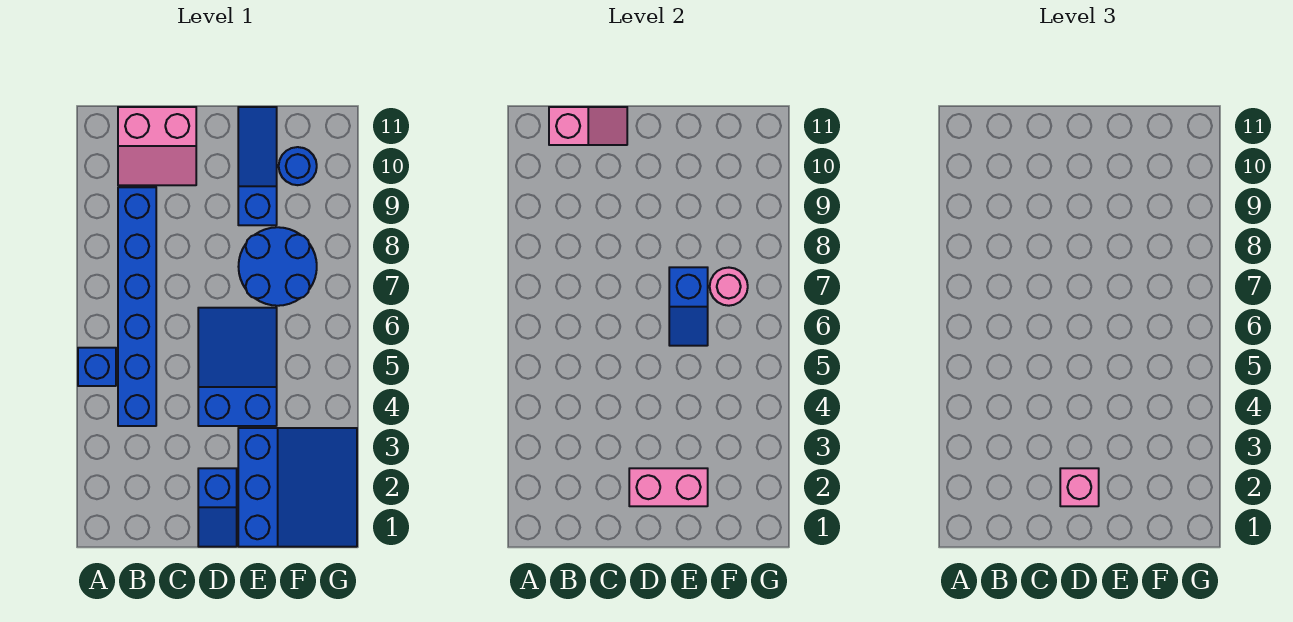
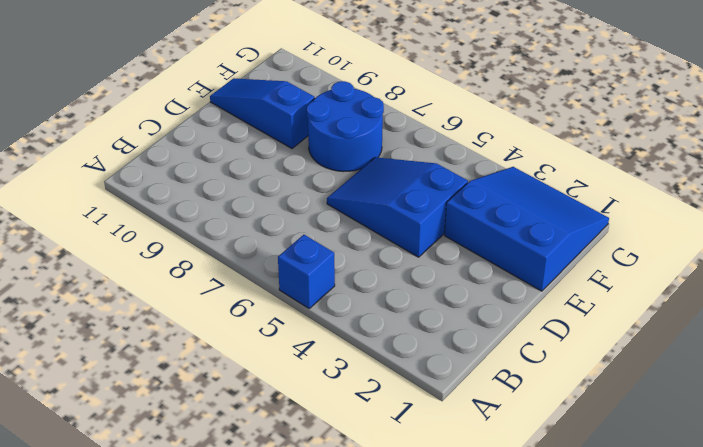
none -> blue 1x6 brick [118,187,156,426]
none -> pink 2x2 slope [118,107,196,185]
none -> blue 1x2 slope [198,468,237,547]

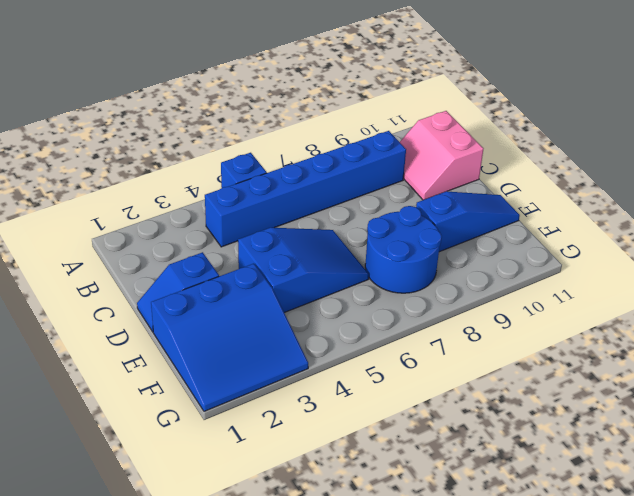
none -> blue 1x1 round brick [279,147,317,185]
none -> pink 1x2 slope [549,107,627,145]
none -> pink 1x2 brick [629,468,708,506]

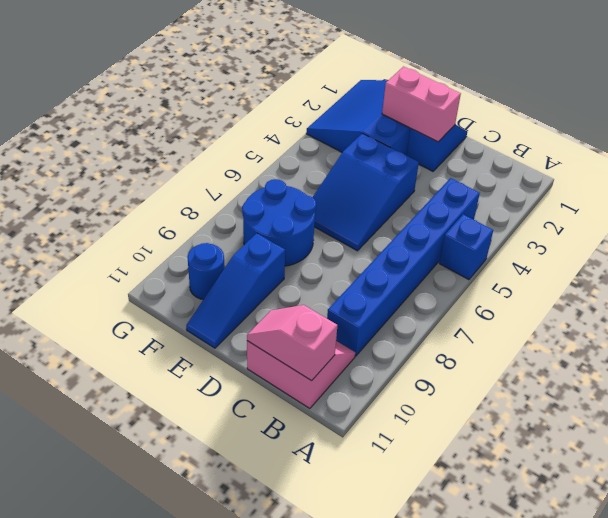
none -> blue 1x2 slope [669,267,708,346]
none -> pink 1x1 round brick [710,268,748,306]
none -> pink 1x1 brick [1060,468,1099,506]

